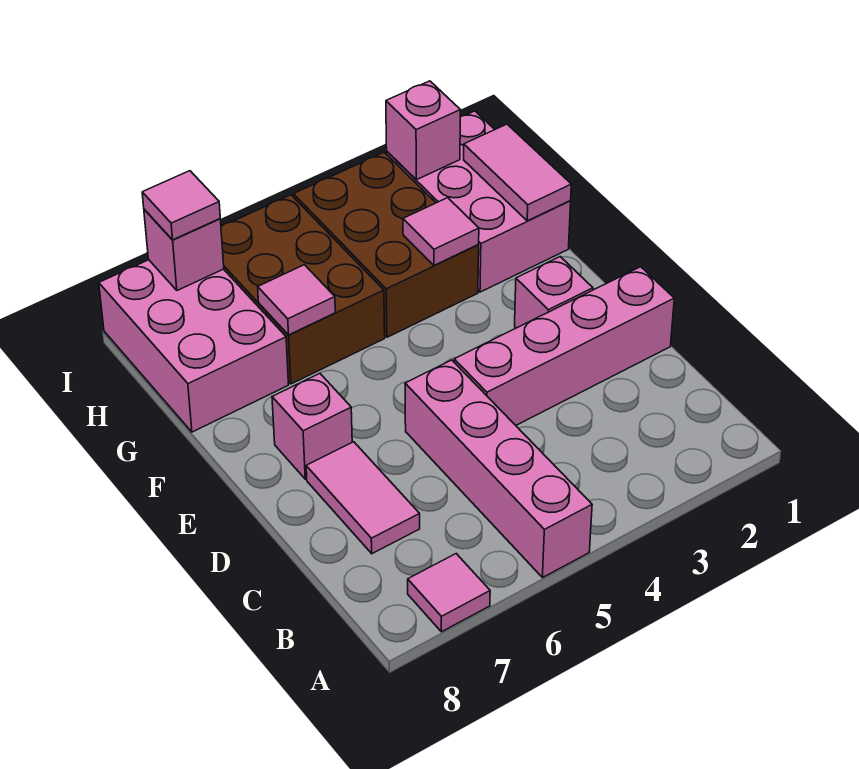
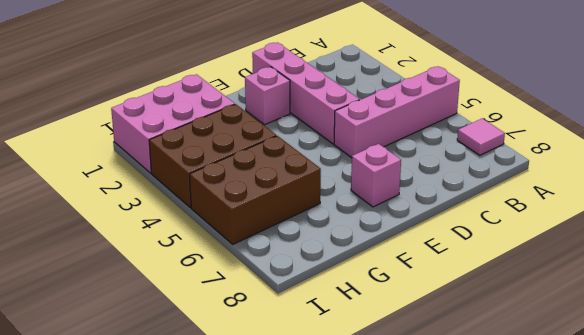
none -> pink 1x2 tile [306,442,420,554]
none -> pink 2x3 brick [99,260,289,432]
none -> pink 1x2 tile [464,124,571,221]

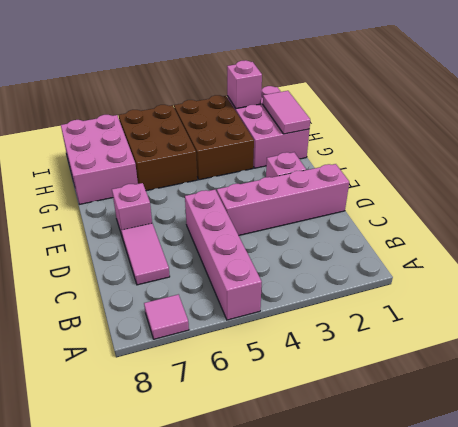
none -> pink 1x1 tile [403,198,479,265]
none -> pink 1x1 tile [258,265,335,335]
none -> pink 1x1 brick [144,209,224,290]

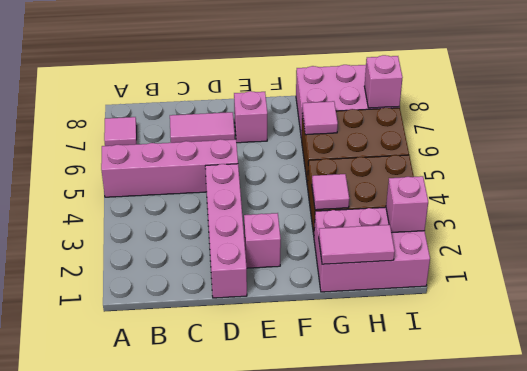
none -> pink 1x1 tile [142,171,220,240]

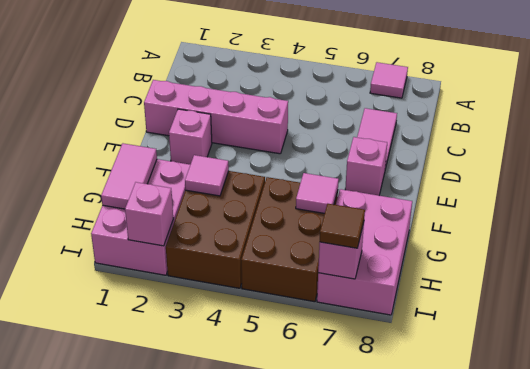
brown 1x1 tile [320,204,365,248] -> pink 1x1 tile [142,171,220,240]
none -> pink 1x4 brick [405,360,592,578]

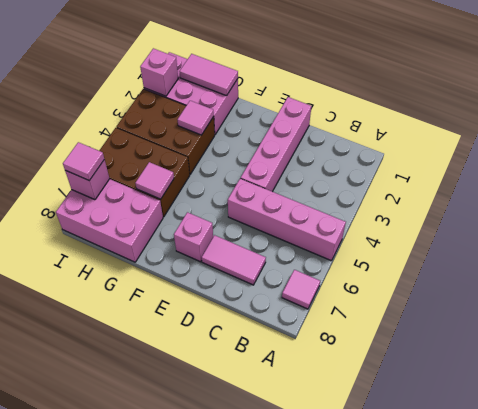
none -> pink 1x1 brick [515,257,593,328]

